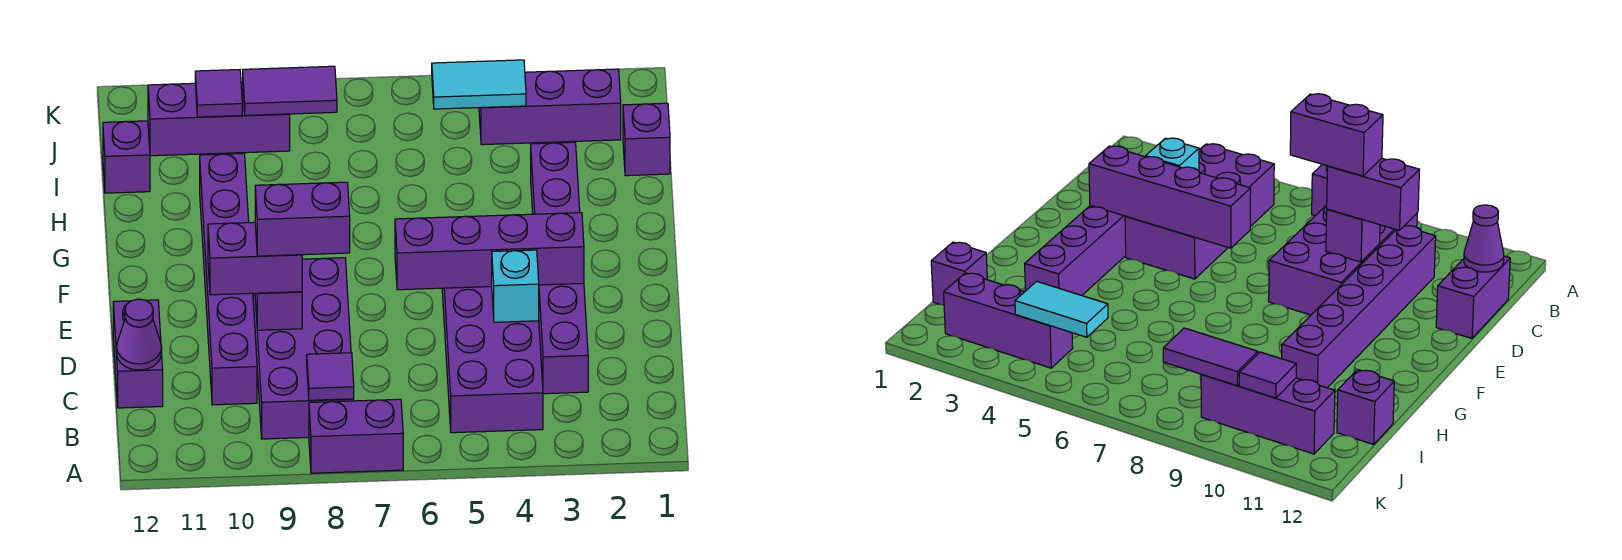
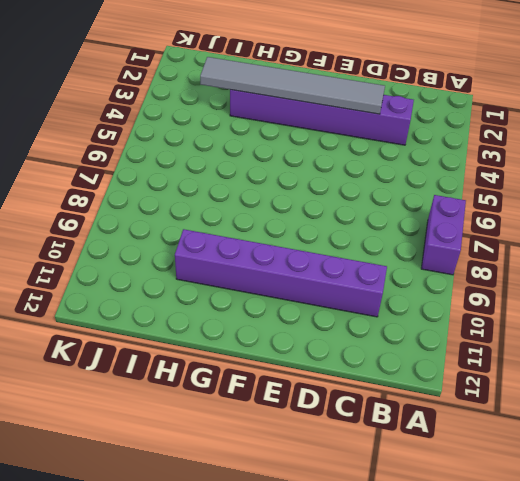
grey 1x6 tile [200,57,385,114] -> purple 1x4 brick [395,213,584,290]
none -> purple 2x4 brick [442,287,543,433]
none -> purple 2x4 brick [253,258,354,439]
none -> purple 1x2 brick [113,300,163,408]

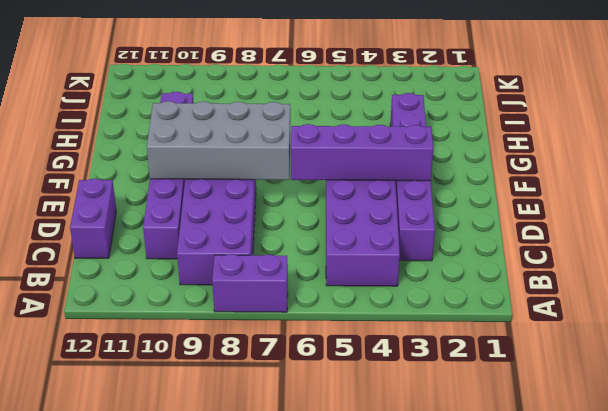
grey 2x4 brick [147,101,291,180] -> none
none -> purple 1x1 brick [623,103,670,176]
none -> purple 1x1 brick [103,121,150,193]
none -> purple 1x3 brick [479,69,621,145]

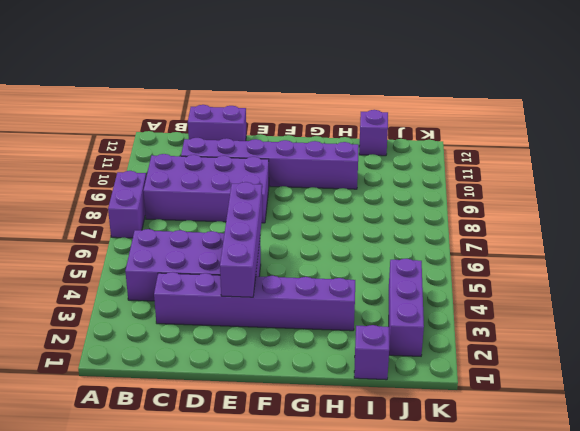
none -> purple 1x3 brick [148,82,290,156]
none -> purple 1x1 tile [307,353,354,400]
none -> purple 1x1 cone [117,299,162,370]

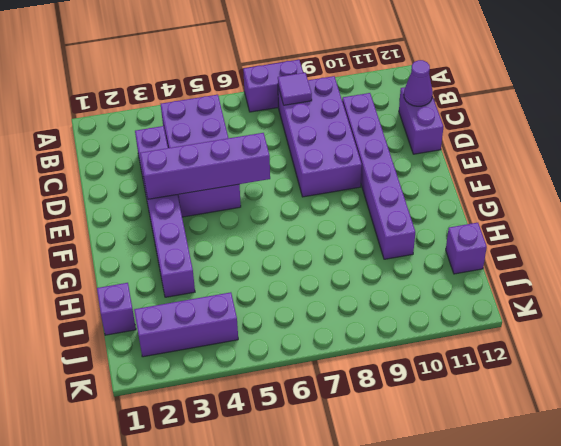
none -> purple 1x3 brick [148,82,290,156]
none -> cyan 1x1 brick [492,250,539,322]
none -> purple 1x1 brick [255,292,302,330]

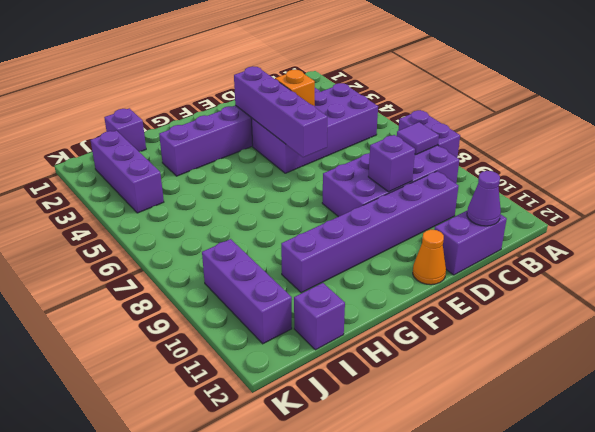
orange 1x1 brick [275,70,315,106] -> cyan 1x1 brick [492,250,539,322]
orange 1x1 cone [413,230,446,285] -> none
none -> cyan 1x2 tile [432,60,526,109]
none -> purple 1x2 tile [243,66,337,115]
none -> purple 1x1 tile [195,70,242,117]

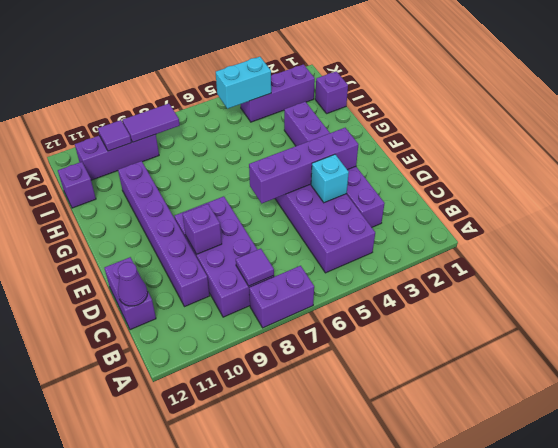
cyan 1x2 brick [216,57,271,109] -> cyan 1x2 tile [432,60,526,109]
none -> purple 1x2 brick [208,222,302,295]
none -> purple 1x2 brick [255,182,350,256]

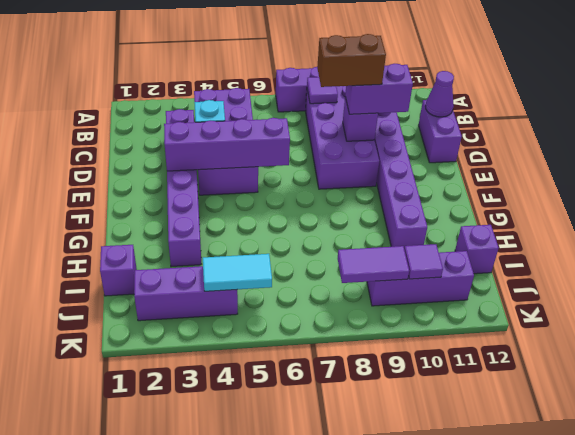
brown 1x2 brick [317,34,386,87] -> purple 1x2 brick [255,182,350,256]

